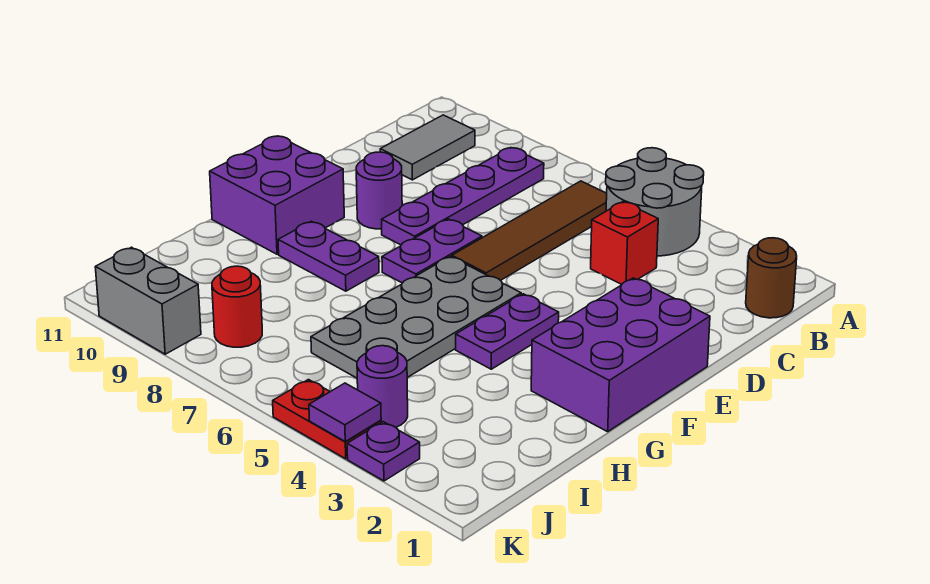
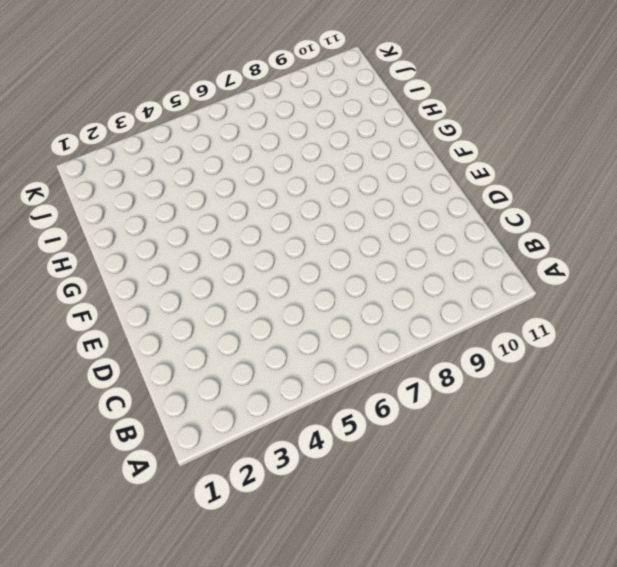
none -> grey 2x2 round brick [606,148,704,256]
none -> brown 1x1 round brick [746,238,797,318]
none -> brown 1x4 tile [452,181,607,280]

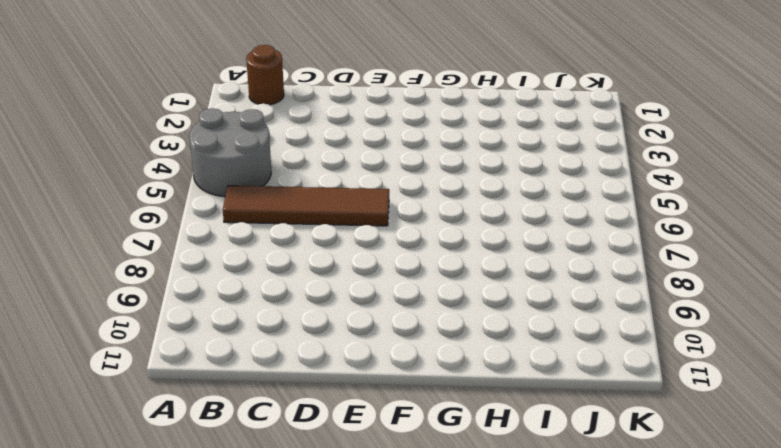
none -> purple 1x4 plate [382,148,544,245]
none -> grey 1x2 tile [380,115,475,180]
none -> red 1x1 brick [591,202,658,284]

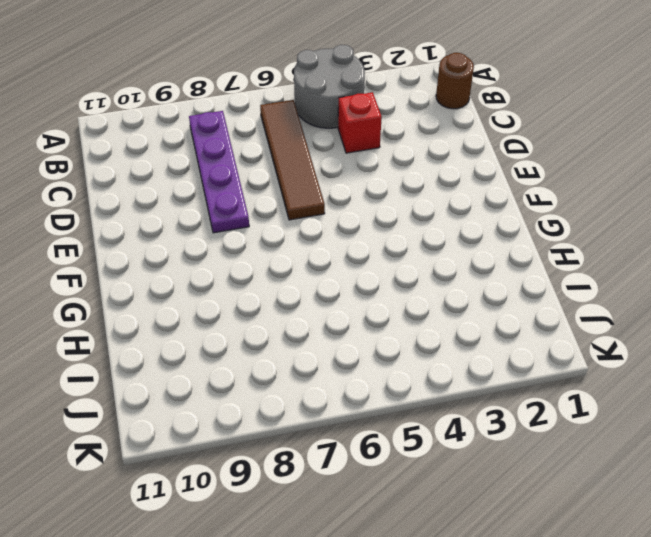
none -> grey 1x2 tile [380,115,475,180]
none -> purple 2x3 brick [531,278,710,432]
none -> purple 1x2 plate [382,219,482,283]

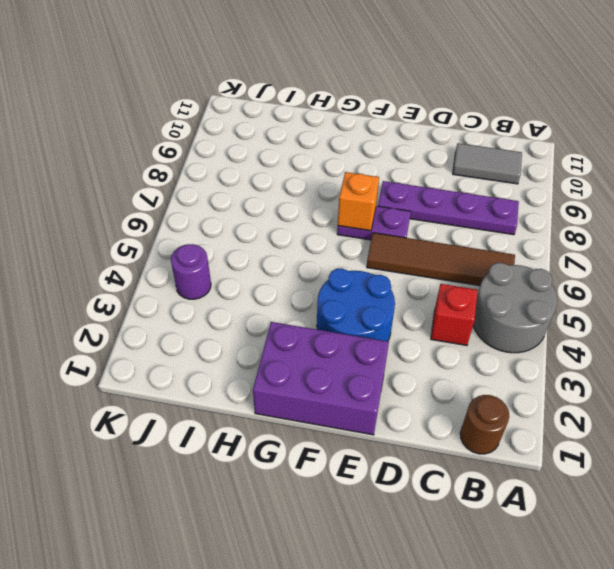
blue 2x2 round brick [317,269,395,341] -> purple 1x2 plate [456,294,559,369]
orange 1x1 brick [338,172,379,231] -> none
none -> purple 1x1 round brick [356,152,402,229]
none -> grey 2x4 plate [311,256,521,378]
none -> purple 2x2 brick [210,136,344,254]

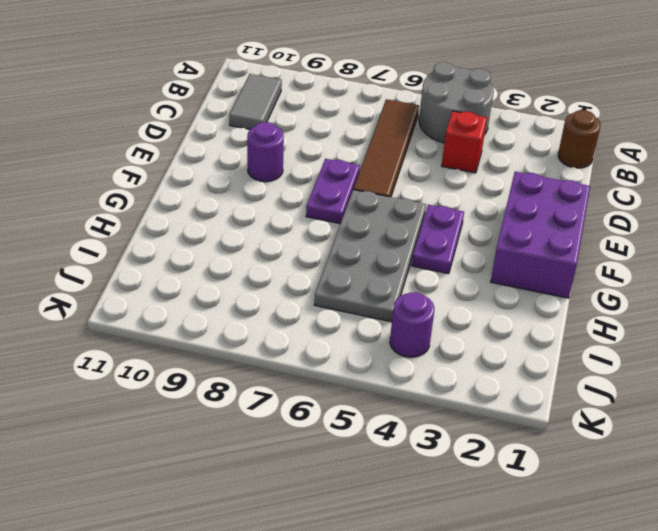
none -> purple 1x4 plate [382,148,544,245]
none -> purple 2x2 brick [210,136,344,254]
none -> purple 1x2 plate [278,221,379,291]

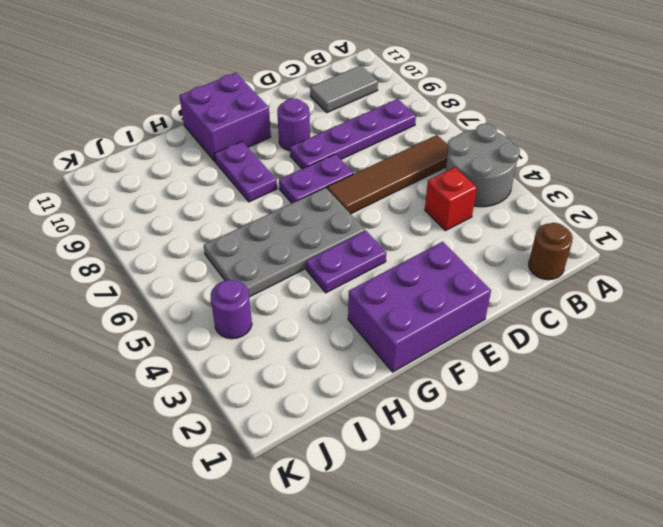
none -> red 1x1 round brick [212,266,262,347]
none -> purple 1x1 plate [347,422,420,481]
none -> red 1x2 plate [273,380,381,459]

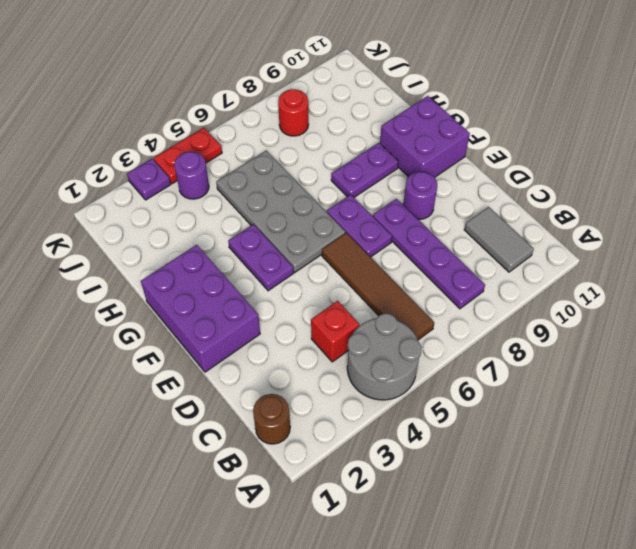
none -> grey 1x2 brick [95,247,201,354]
none -> purple 1x1 tile [309,383,381,442]

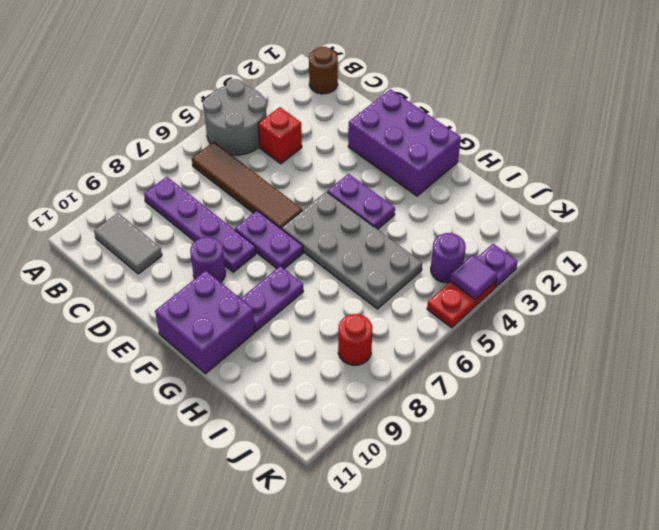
none -> grey 1x2 brick [95,247,201,354]

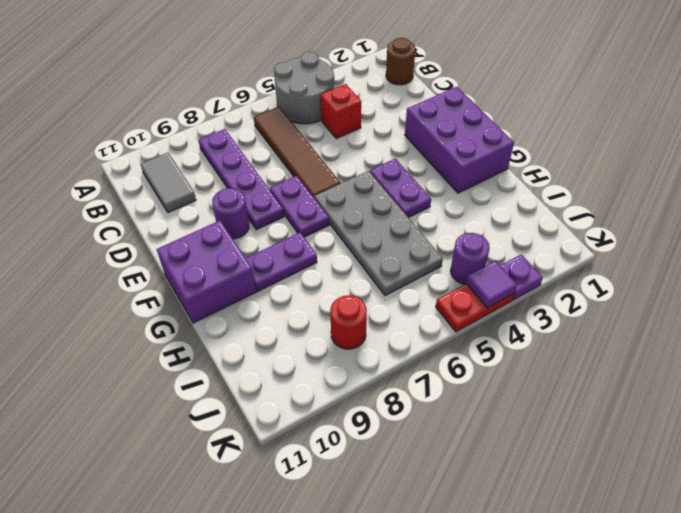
none -> grey 1x2 brick [95,247,201,354]

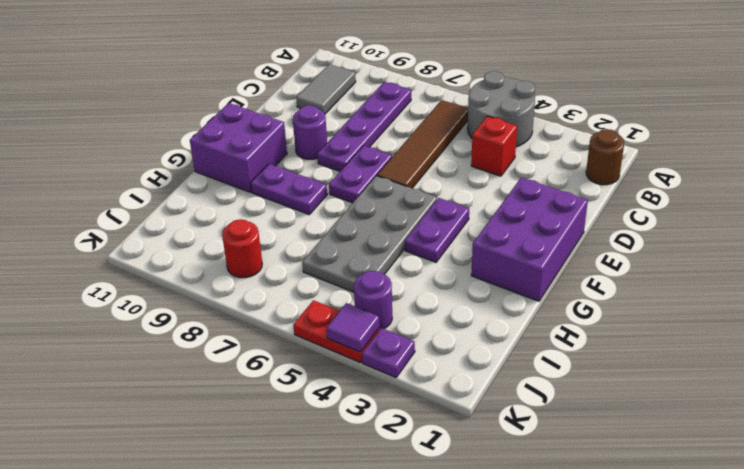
none -> grey 1x2 brick [95,247,201,354]

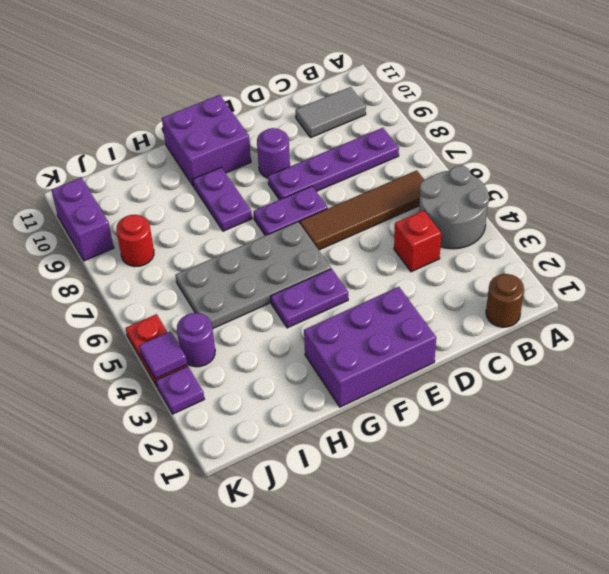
purple 1x2 brick [51,178,114,261] -> grey 1x2 brick [95,247,201,354]

